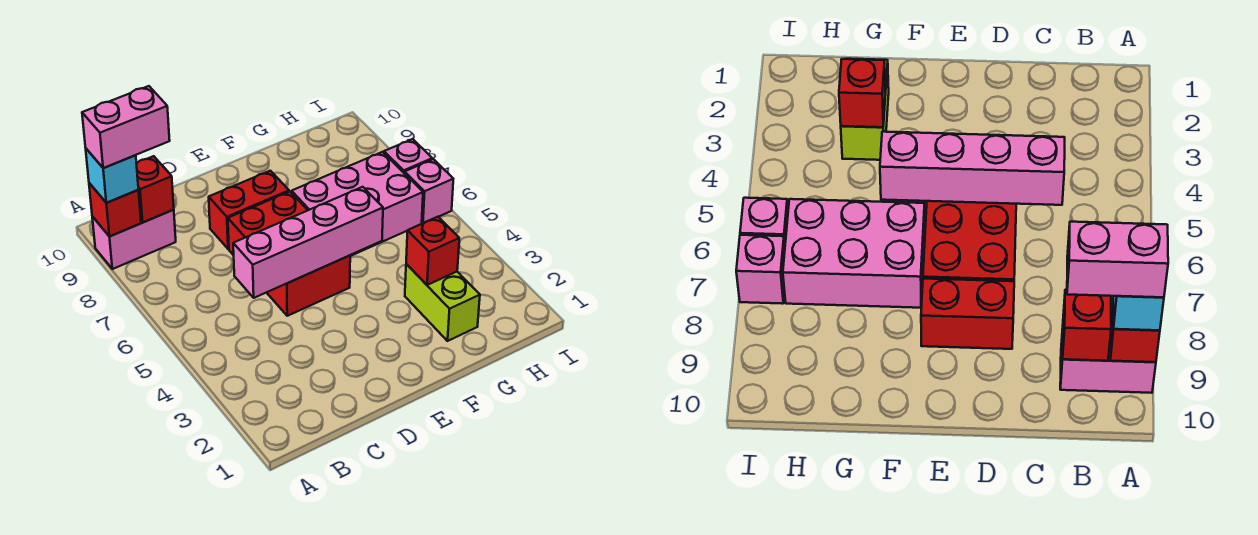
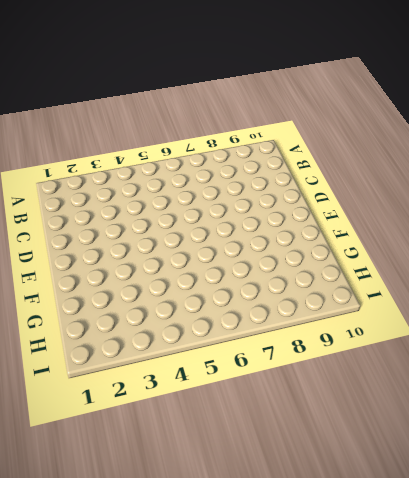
none -> pink 1x2 brick [92,210,176,269]
none -> red 2x3 brick [228,192,350,316]
none -> red 1x2 brick [209,171,289,249]

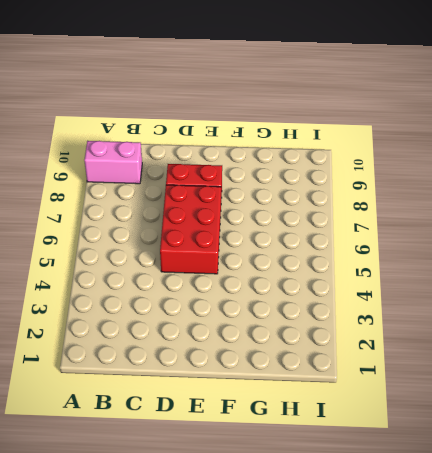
none -> pink 2x3 brick [292,152,423,256]
none -> lime 1x2 brick [405,264,480,341]
none -> pink 1x1 brick [405,159,453,223]

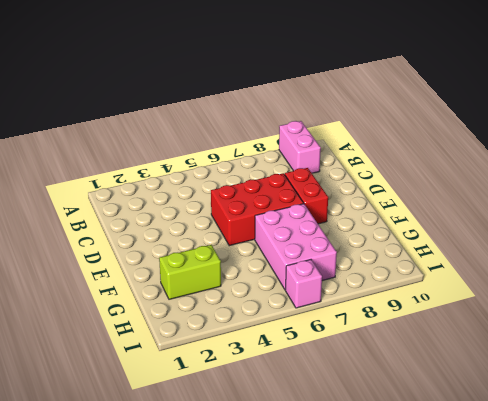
none -> pink 1x1 brick [384,139,432,174]
none -> red 1x1 brick [89,183,141,237]
none -> red 1x1 brick [136,156,174,222]

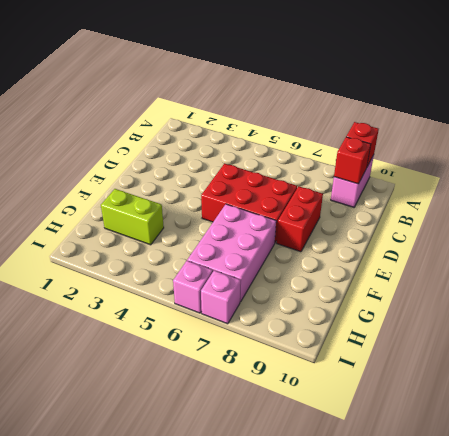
none -> pink 1x4 brick [233,187,383,298]
none -> red 1x1 brick [406,217,459,285]
none -> cyan 1x1 brick [86,149,138,203]

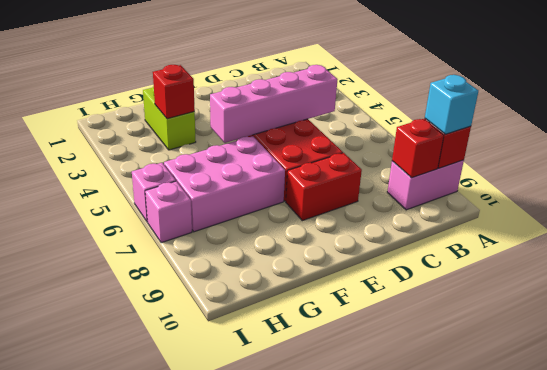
none -> pink 1x2 brick [82,86,170,168]

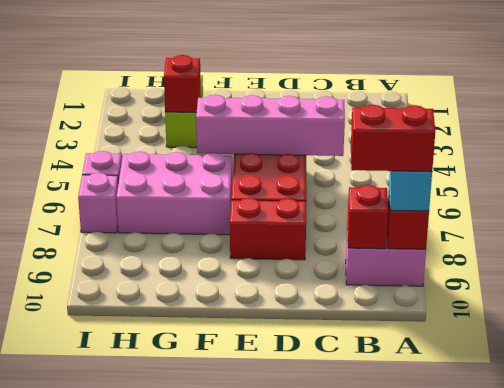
red 1x2 brick [351,105,435,172] -> pink 1x2 brick [82,86,170,168]

